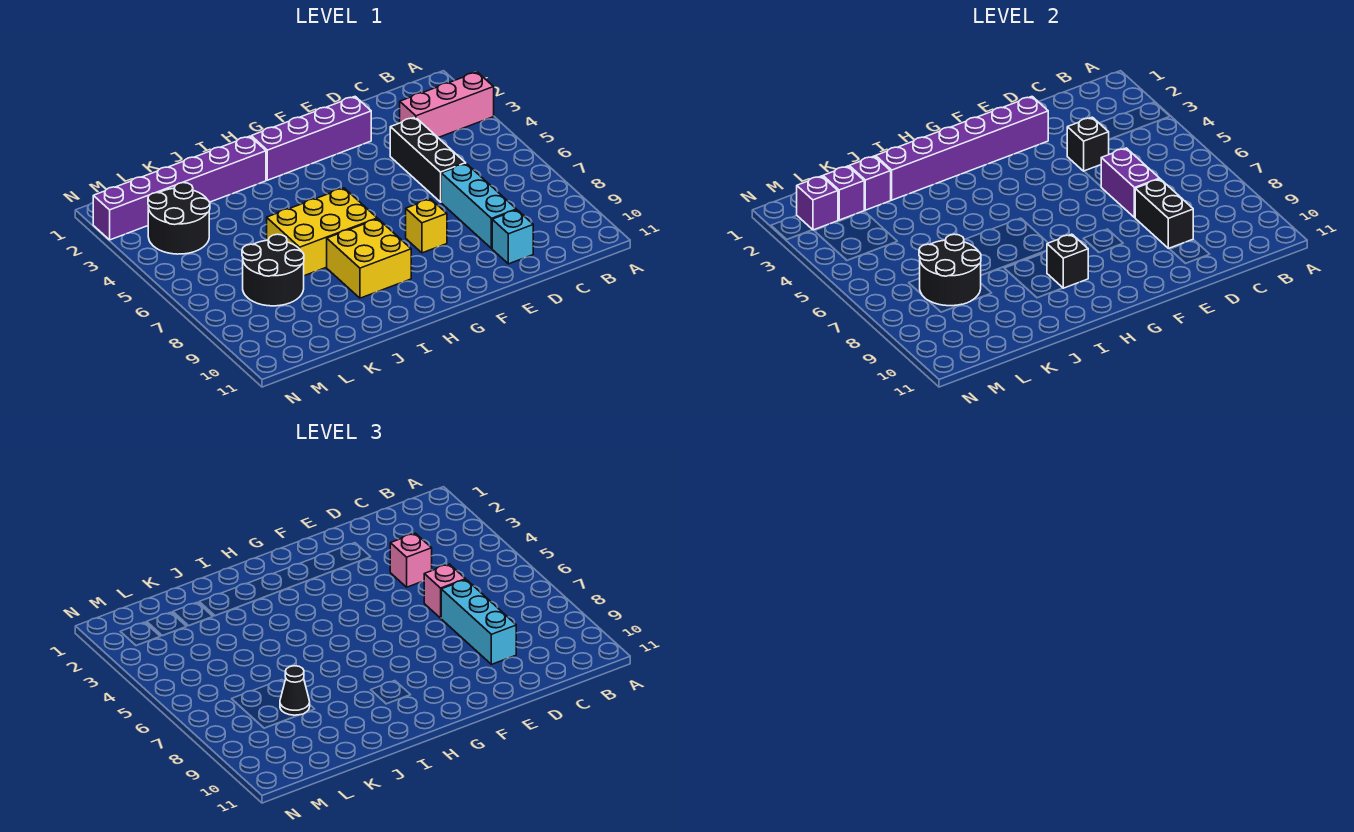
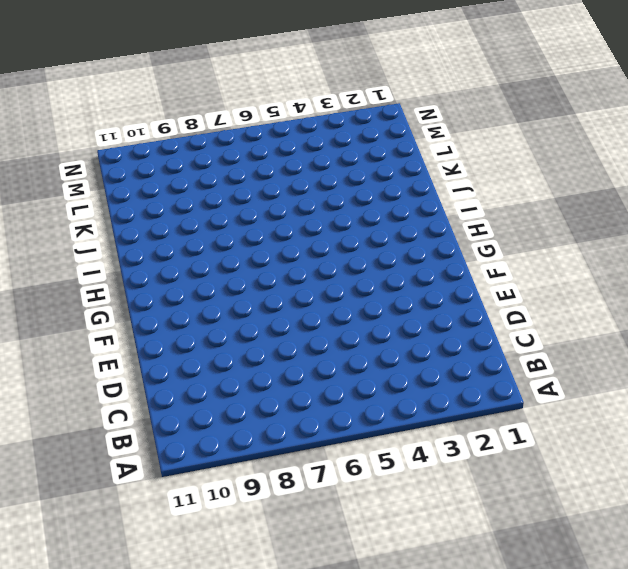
none -> pink 1x3 brick [400,72,494,138]
none -> black 1x3 brick [390,117,466,202]
none -> cyan 1x3 brick [441,164,516,248]

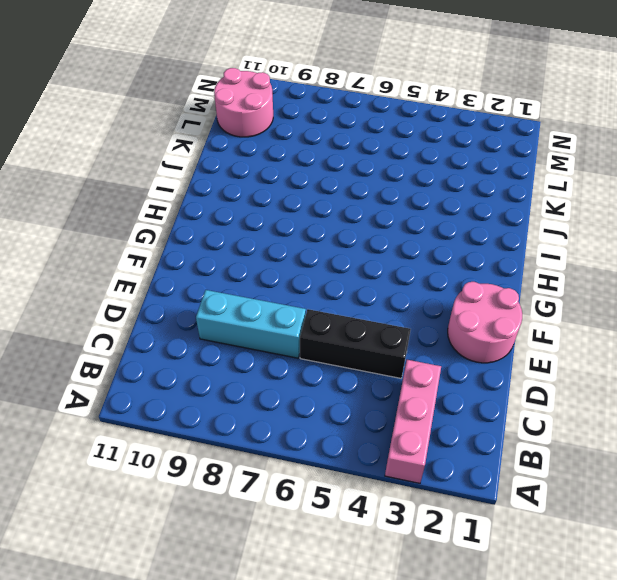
pink 2x2 round brick [448,282,522,363] -> purple 1x4 brick [251,97,371,180]
pink 2x2 round brick [214,68,273,137] -> none
none -> cyan 1x1 brick [492,210,533,264]
none -> yellow 1x1 brick [406,199,447,253]
none -> yellow 2x3 brick [267,188,377,276]

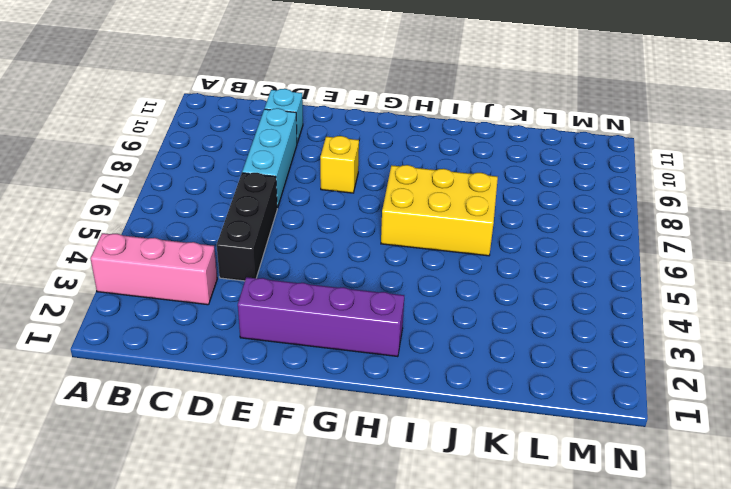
none -> yellow 2x2 brick [327,219,411,298]
none -> purple 1x6 brick [93,136,266,240]
none -> black 2x2 round brick [242,234,304,306]

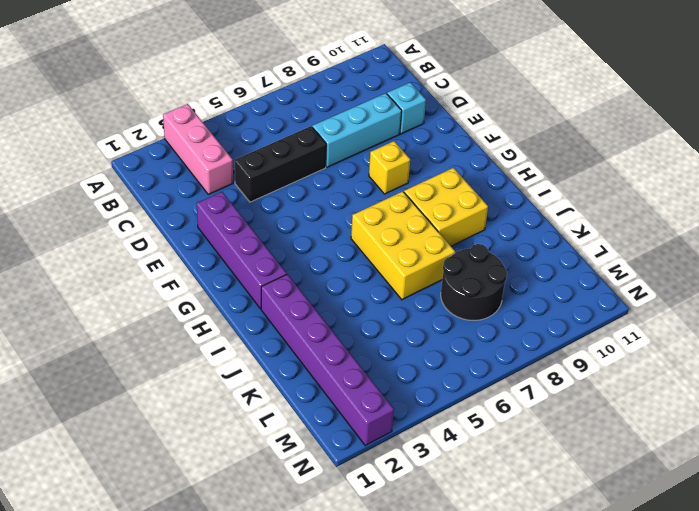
none -> black 2x2 round brick [148,183,210,254]
none -> black 1x1 brick [1067,117,1109,171]
none -> purple 1x2 brick [1101,148,1160,218]

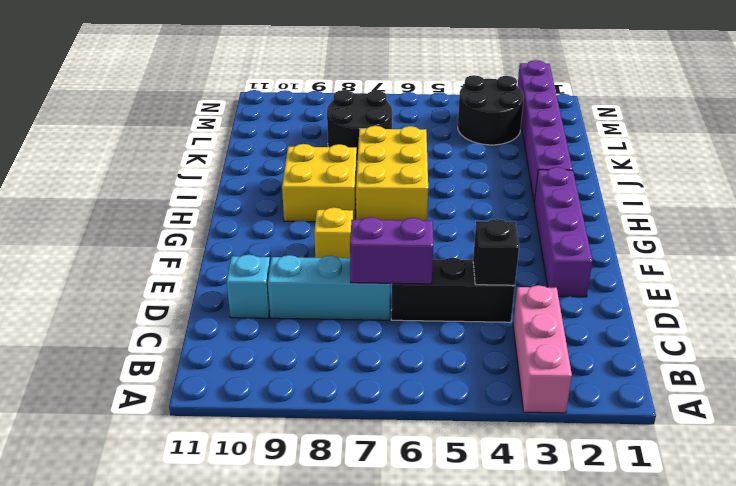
none -> black 1x2 brick [1135,179,1193,248]
none -> purple 1x6 brick [876,97,1048,200]
none -> black 1x1 brick [1047,234,1088,288]

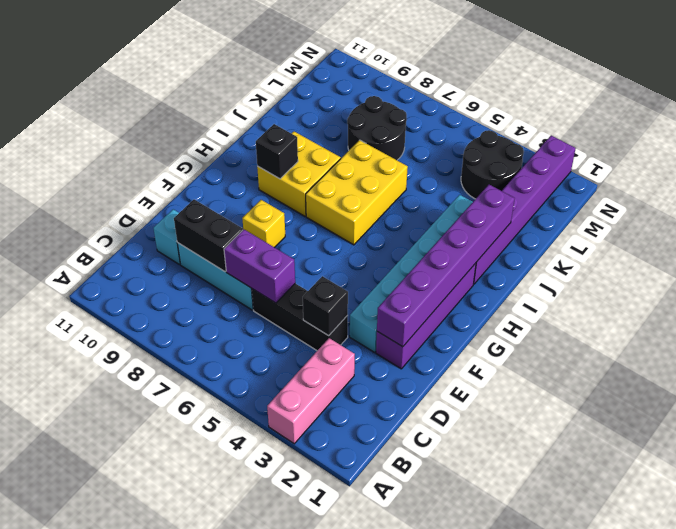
cyan 1x6 brick [350,195,473,352] -> none
none -> purple 1x1 brick [849,156,891,210]
none -> black 2x2 round brick [919,234,981,306]
none -> purple 1x1 brick [823,166,864,220]

